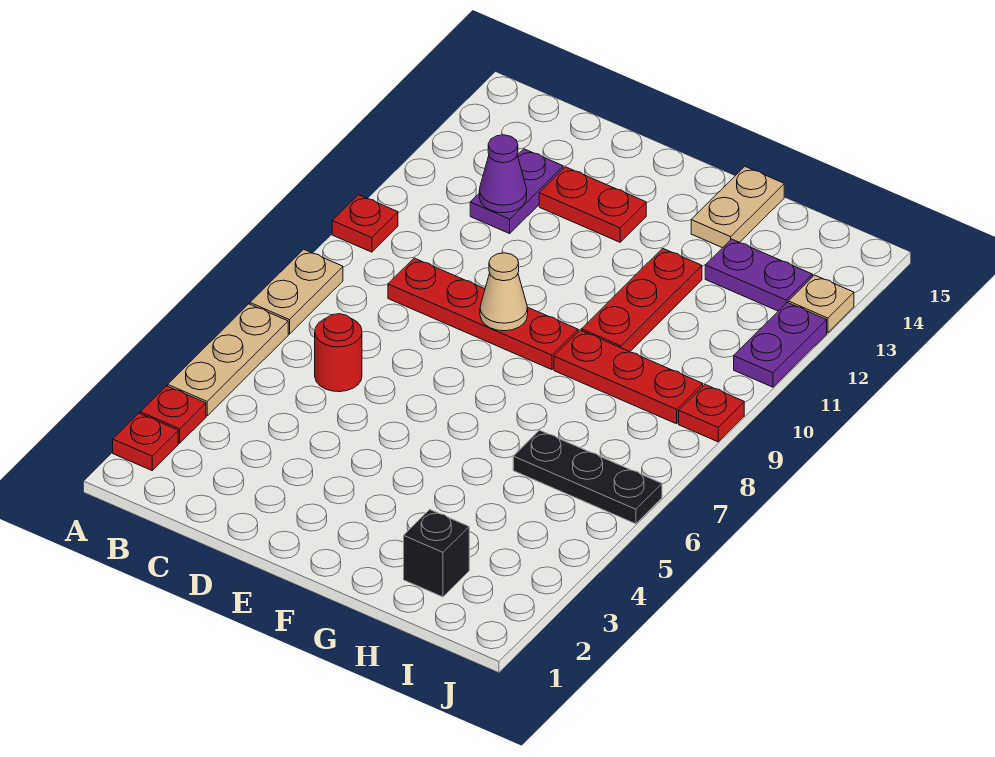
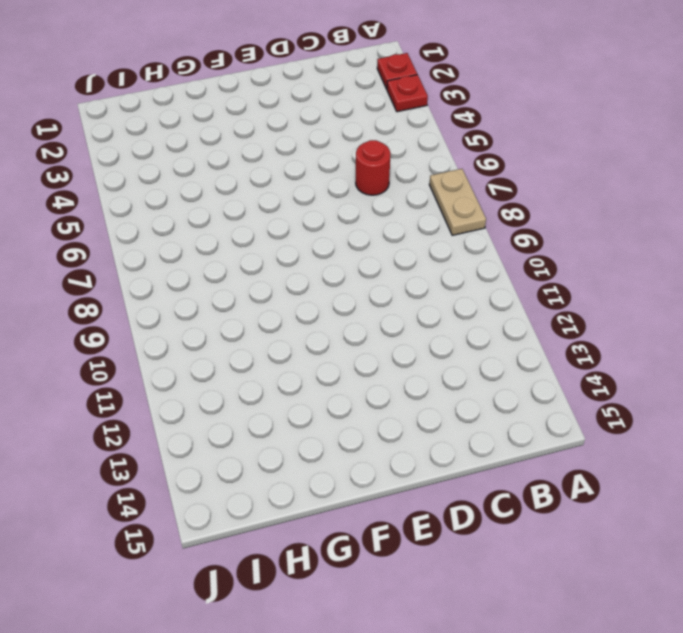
none -> tan 1x3 plate [168,304,288,416]
none -> red 1x1 plate [332,195,398,252]
none -> red 1x4 plate [388,258,578,370]

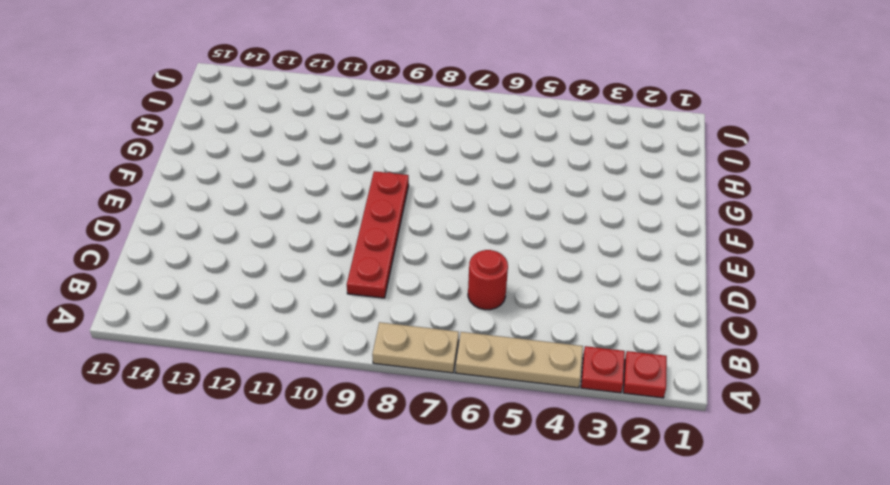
none -> red 1x1 plate [332,195,398,252]
none -> purple 1x2 plate [470,149,563,234]
none -> red 1x2 plate [539,167,646,242]

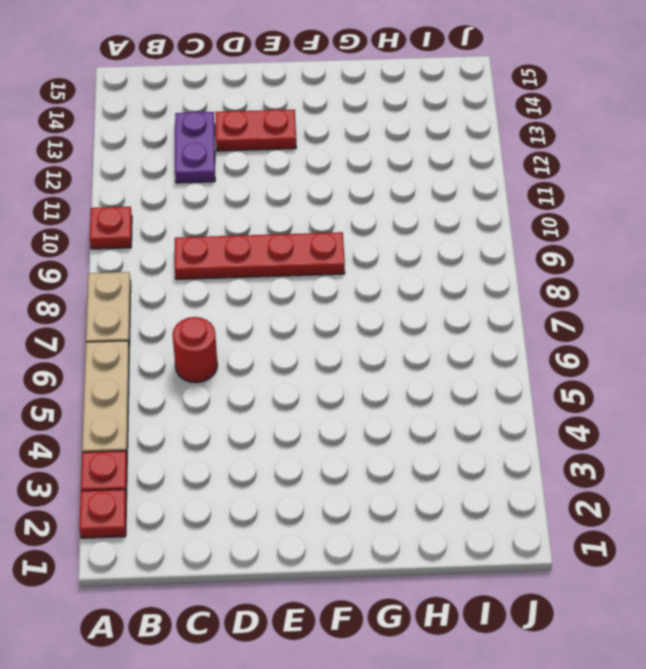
none -> red 1x3 plate [554,330,703,424]
none -> red 1x3 plate [582,248,702,352]
none -> tan 1x2 plate [691,167,784,248]

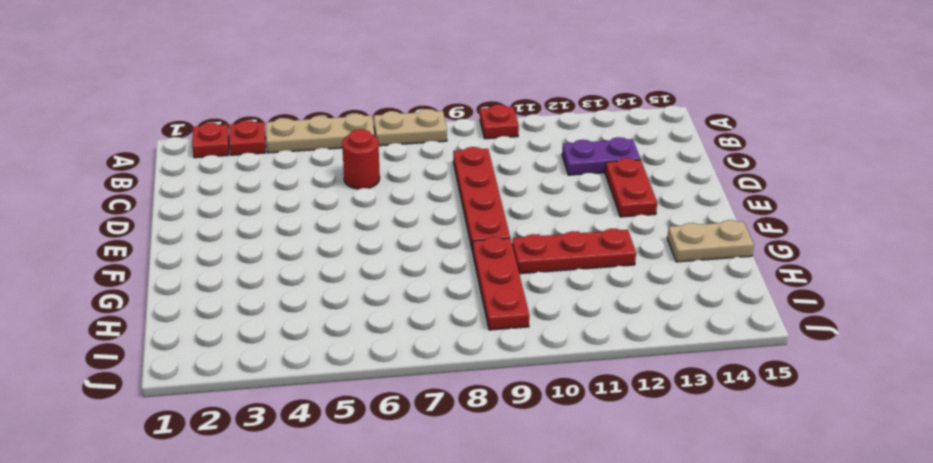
none -> black 1x1 brick [404,510,469,597]
none -> black 1x3 plate [513,430,662,524]
none -> purple 1x2 plate [705,239,813,311]

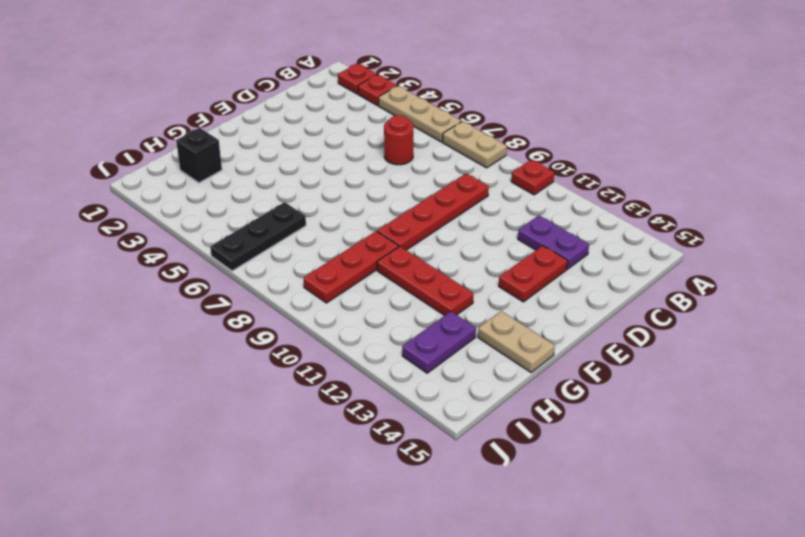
none -> red 1x1 plate [679,385,744,442]
none -> purple 1x2 plate [734,303,827,387]
none -> tan 1x1 plate [788,275,854,333]

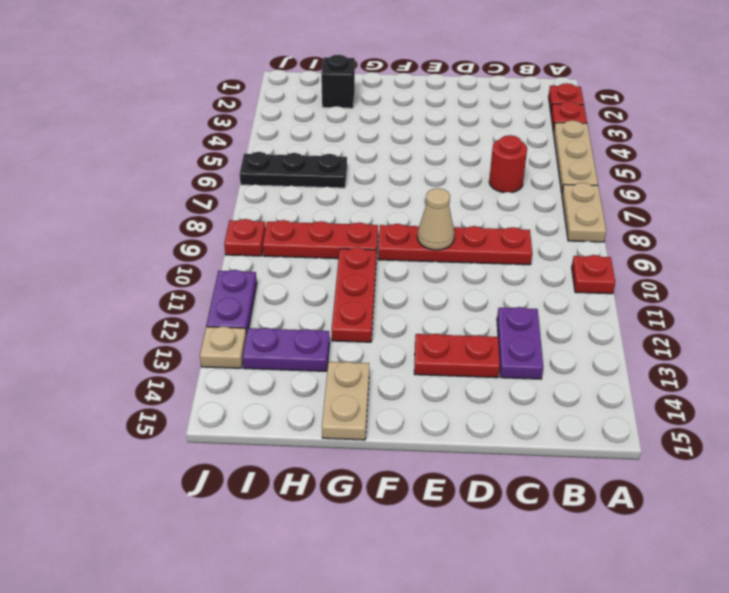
none -> purple 1x1 cone [479,135,527,213]

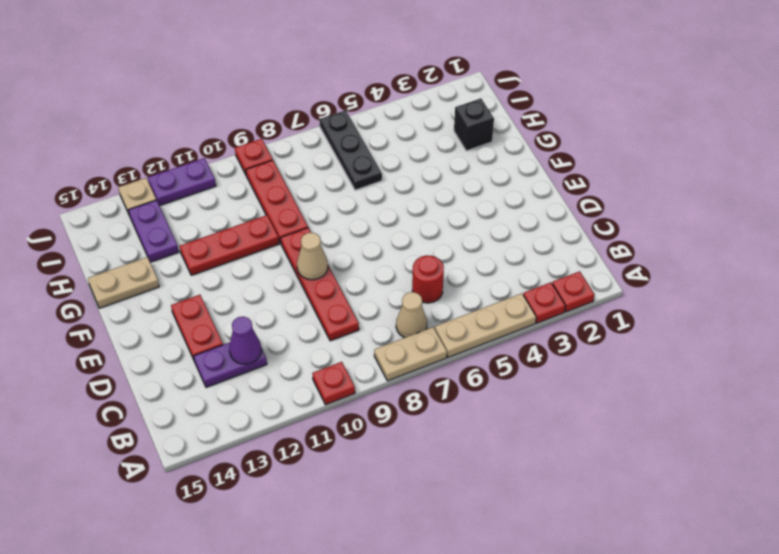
tan 1x1 cone [396,292,427,338] -> none

